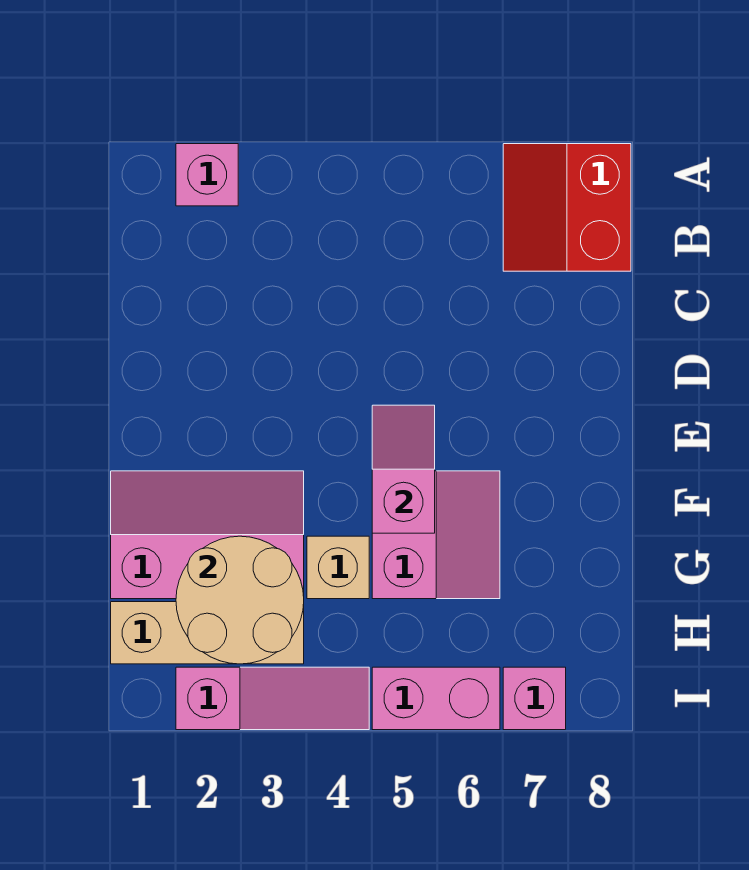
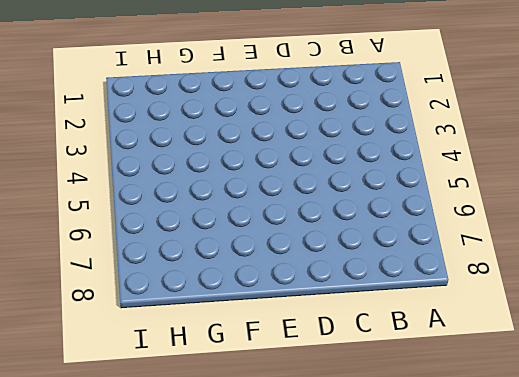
none -> pink 1x1 brick [176,144,238,206]
none -> red 2x2 slope [503,144,631,271]

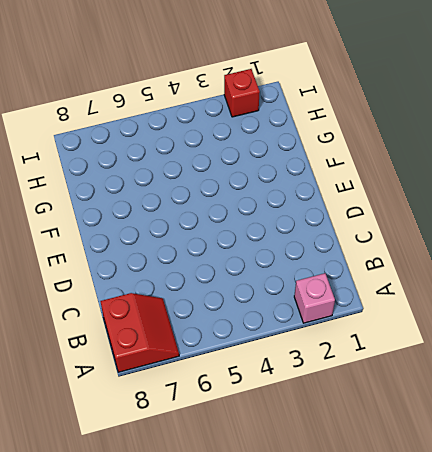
red 1x1 brick [224,69,260,117] -> pink 1x3 slope [176,667,369,730]
none -> pink 2x3 slope [111,471,304,599]
none -> pink 2x2 slope [372,471,500,599]

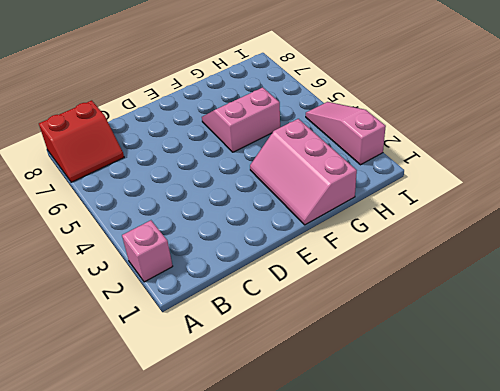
none -> tan 1x1 brick [307,536,369,599]
none -> tan 1x3 brick [111,602,304,664]

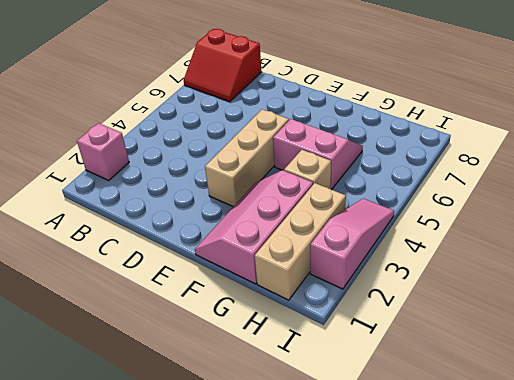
tan 1x3 brick [205,109,289,207] -> none
none -> pink 1x2 brick [372,667,500,730]
none -> pink 1x1 brick [503,667,566,730]

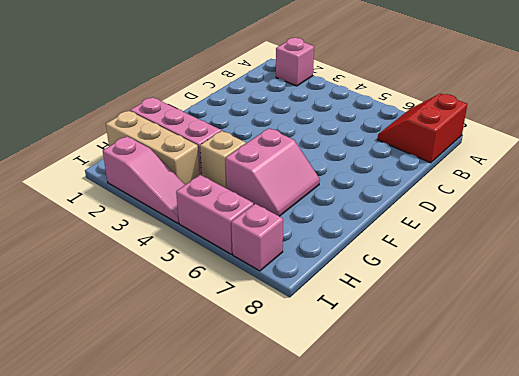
none -> pink 1x2 slope [372,405,435,533]
none -> tan 2x2 round brick [176,536,304,664]

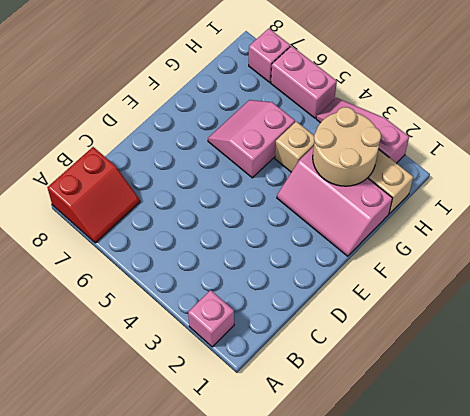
none -> pink 1x2 slope [372,405,435,533]

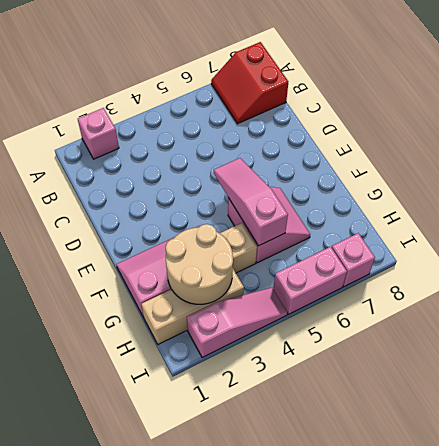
pink 1x3 slope [214,158,288,246] -> pink 1x2 slope [372,405,435,533]

